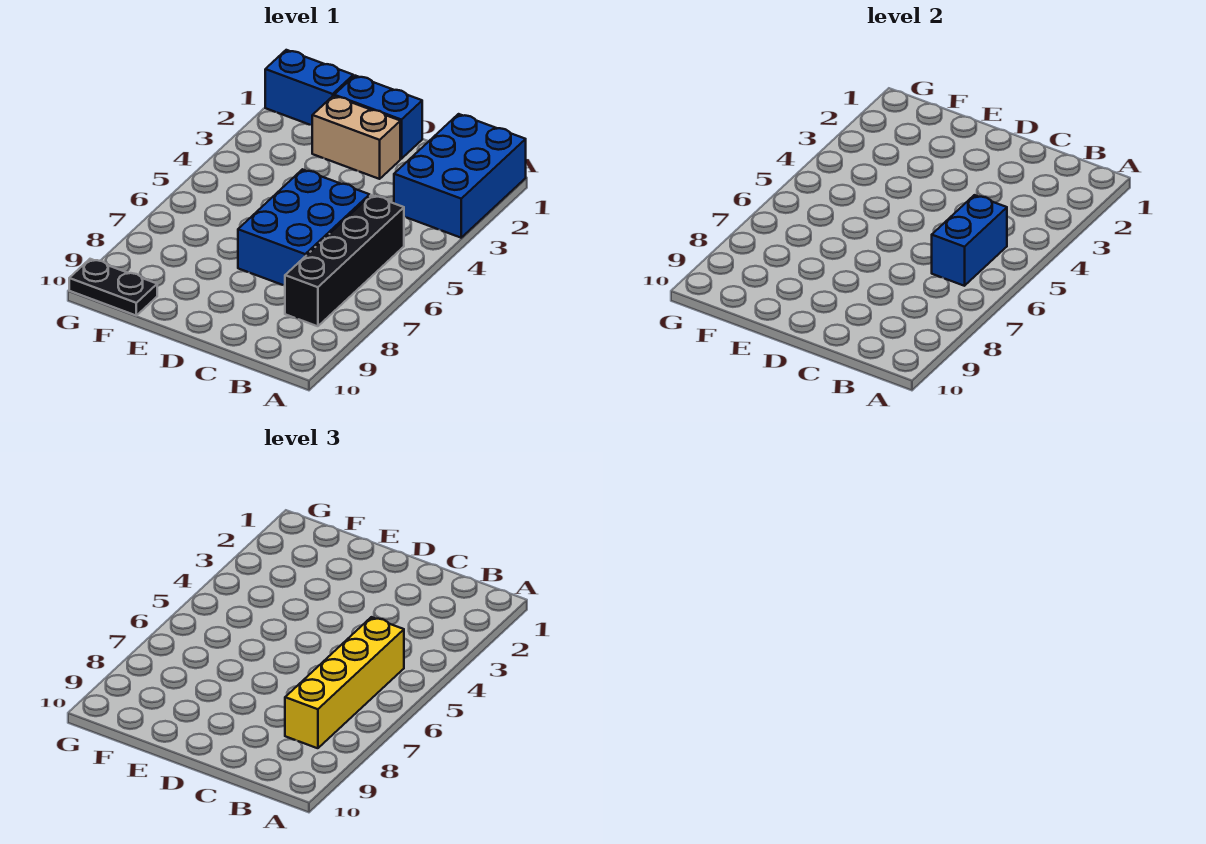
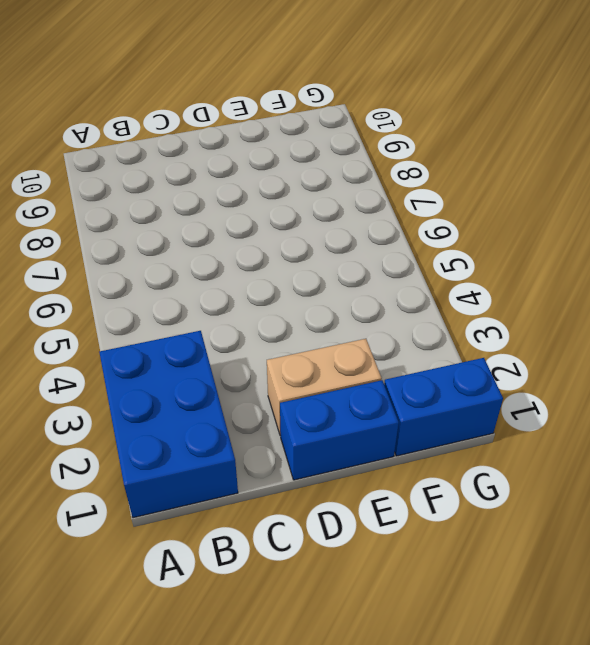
none -> black 1x4 brick [285,195,404,326]
none -> blue 2x3 brick [238,169,370,286]

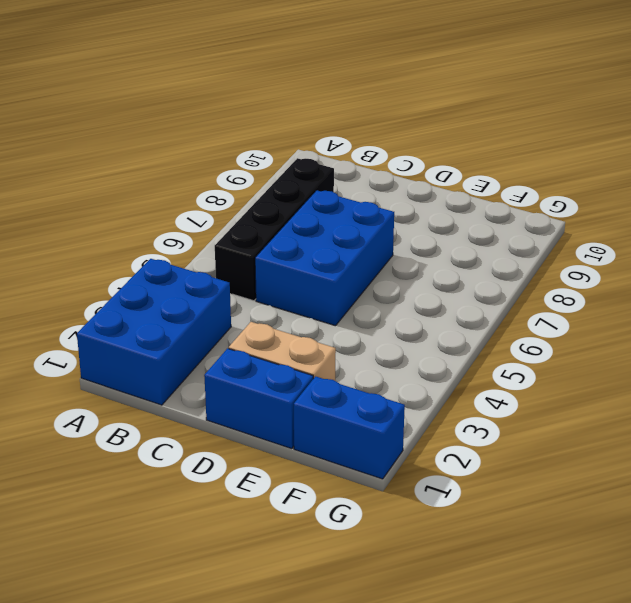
none -> black 1x2 plate [69,259,157,315]
none -> blue 1x2 brick [932,195,1007,286]

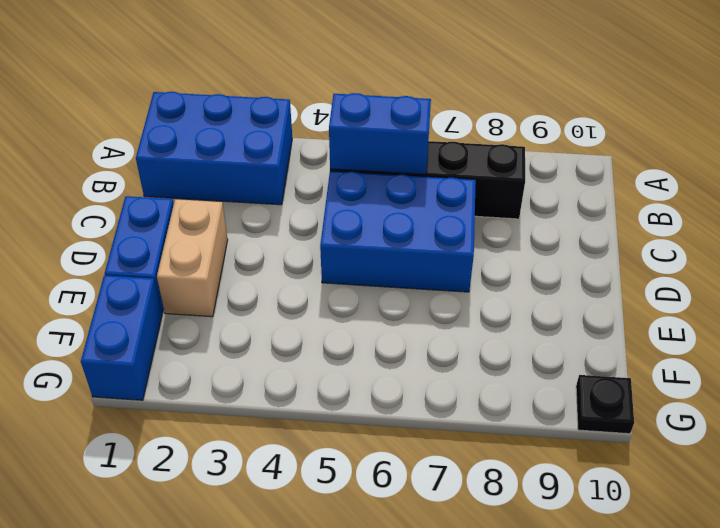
black 1x1 plate [576,375,634,434] -> black 1x2 plate [69,259,157,315]
none -> yellow 1x4 brick [285,617,404,748]

